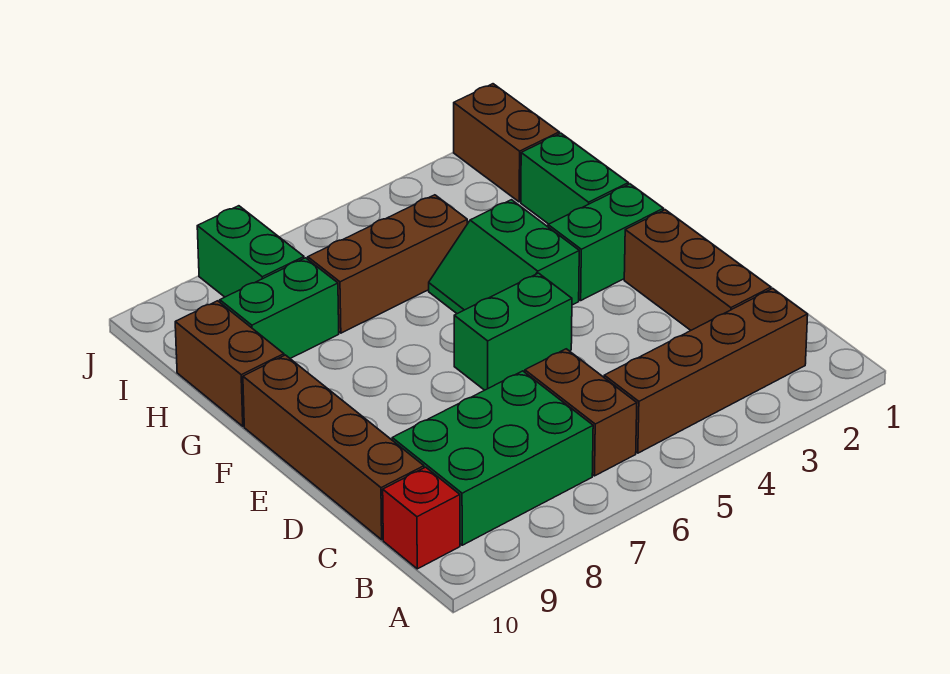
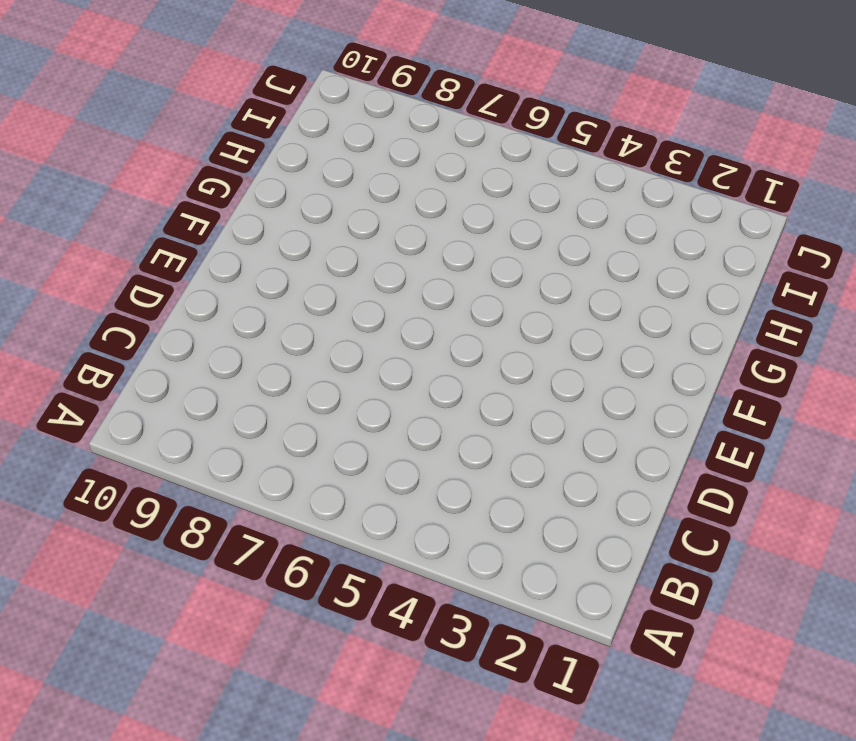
none -> brown 1x4 brick [604,289,808,453]
none -> brown 1x2 brick [525,349,637,476]
none -> green 2x3 brick [392,371,593,545]

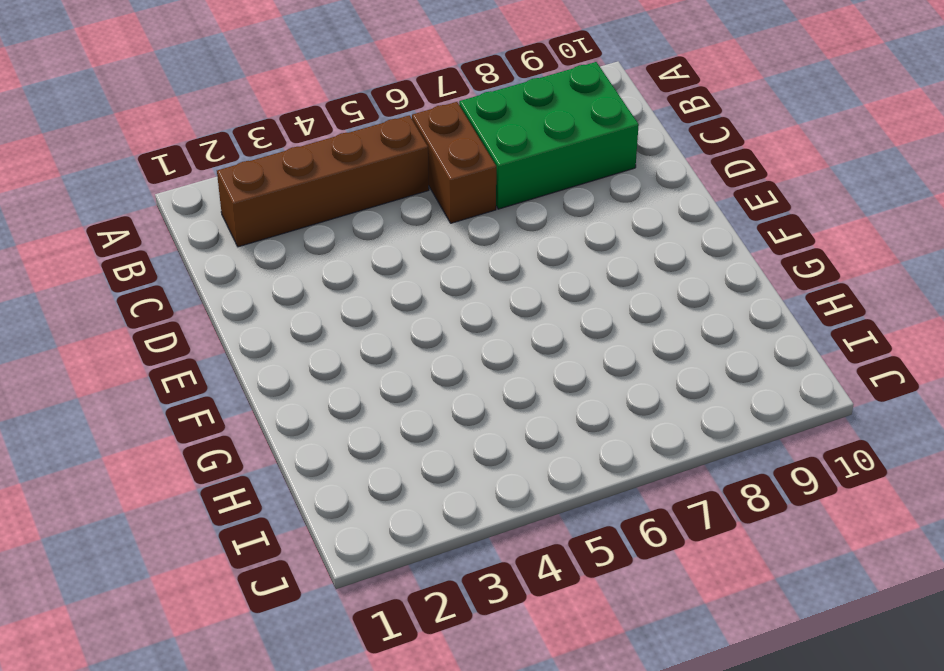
none -> red 1x1 brick [383,467,460,569]
none -> brown 1x3 brick [624,210,771,330]
none -> brown 1x4 brick [243,355,424,540]

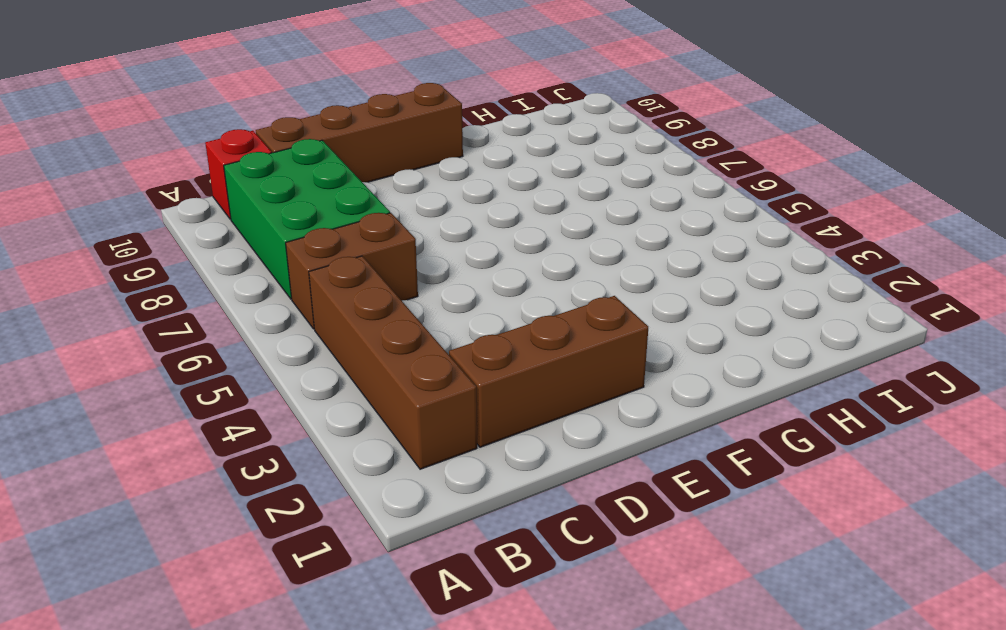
none -> green 1x2 brick [454,273,572,390]
none -> green 1x2 brick [548,184,663,300]
none -> green 2x2 slope [429,200,579,314]

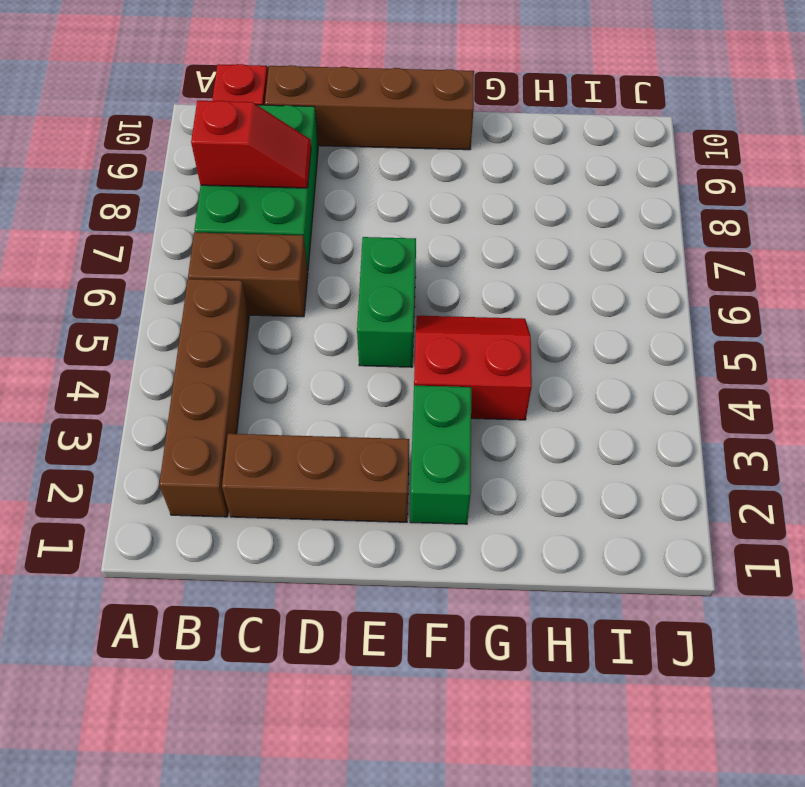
red 1x2 slope [191,101,311,188] -> none
red 2x2 slope [414,316,532,420] -> green 2x2 slope [429,200,579,314]
none -> green 1x2 brick [521,133,628,224]
none -> brown 1x2 brick [175,301,284,426]
none -> brown 1x3 brick [308,195,467,333]

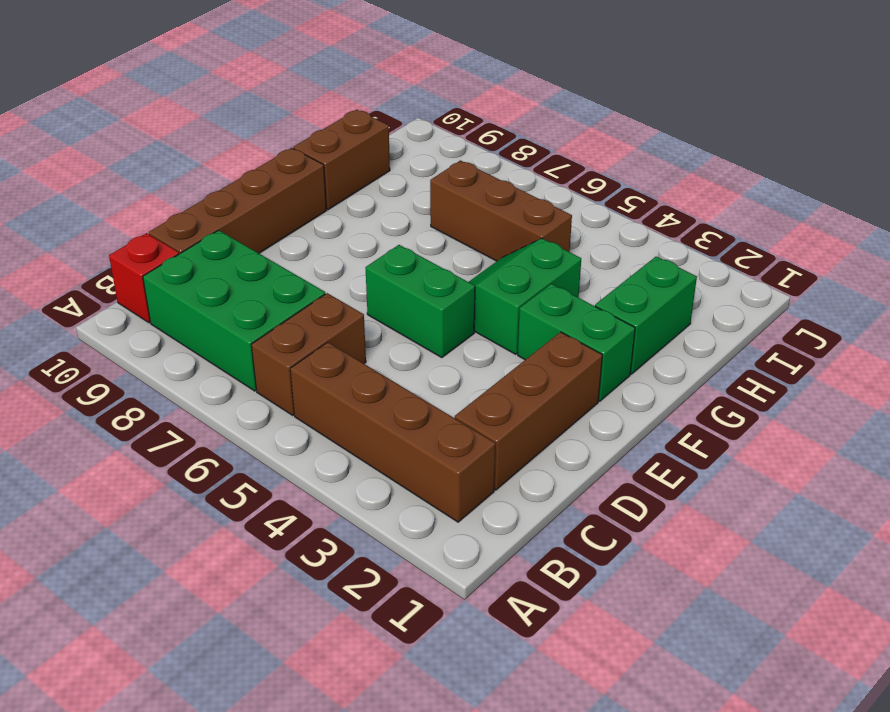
none -> green 1x2 brick [220,258,339,358]
none -> brown 1x2 brick [454,84,559,202]
none -> green 1x2 brick [197,206,304,297]

